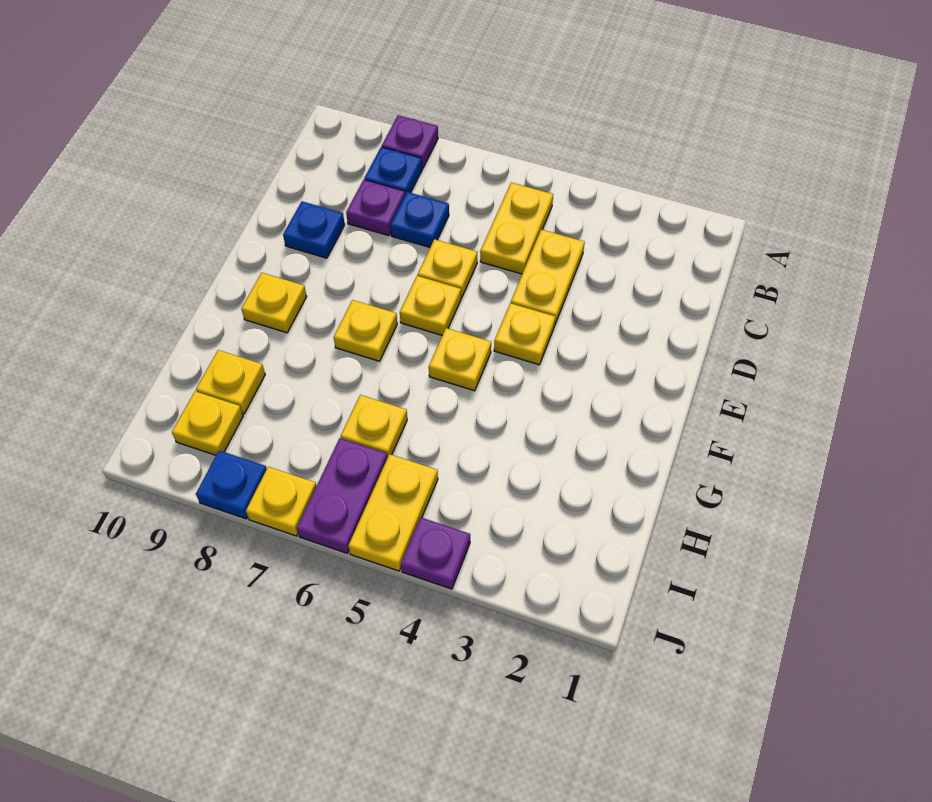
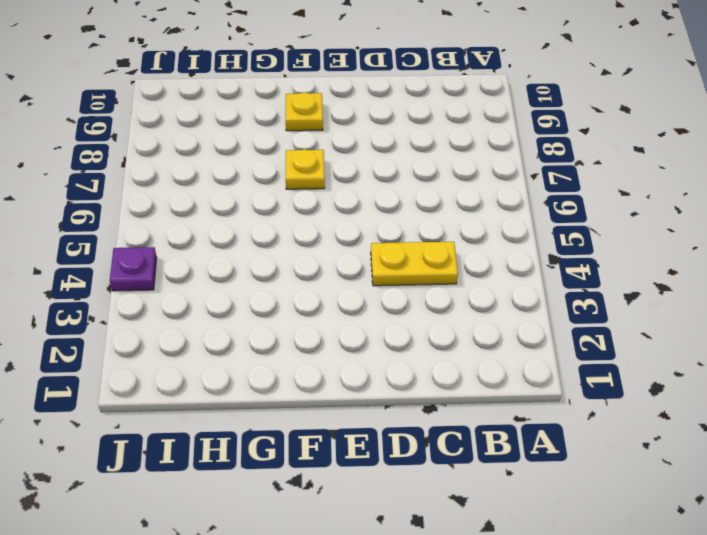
none -> purple 1x1 plate [382,115,438,168]
none -> yellow 1x2 plate [480,183,553,274]
none -> blue 1x1 plate [364,147,422,194]

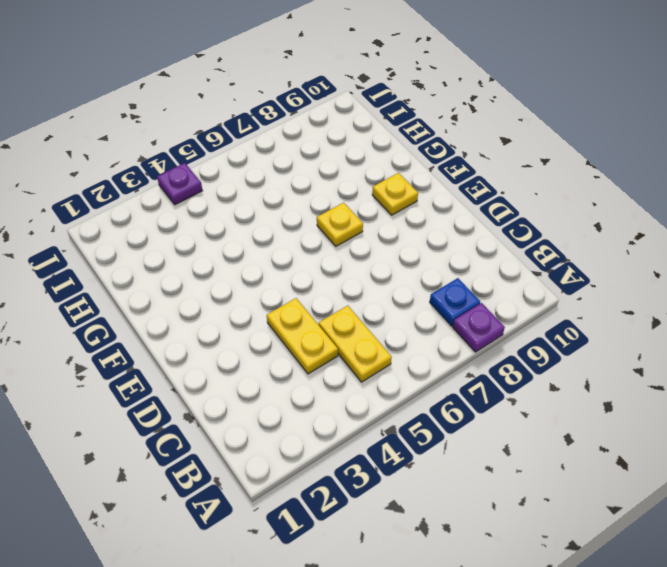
none -> blue 1x1 plate [390,192,449,247]
none -> purple 1x1 plate [346,180,405,236]
none -> yellow 1x1 plate [418,239,478,298]

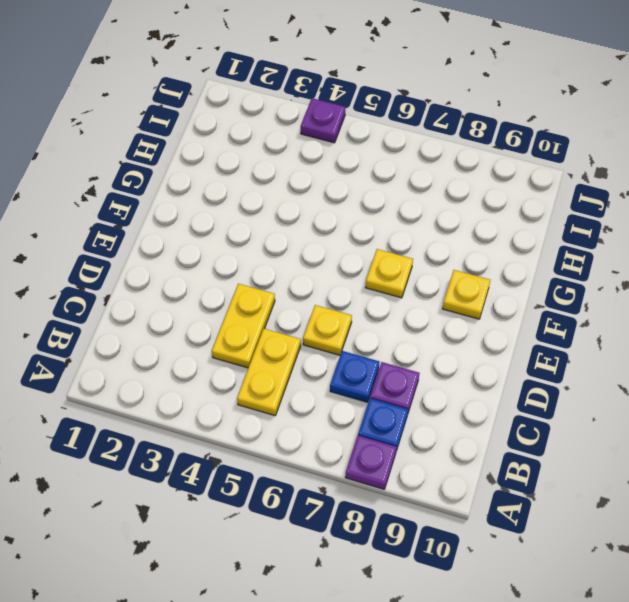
none -> blue 1x1 plate [283,201,345,258]
none -> yellow 1x1 plate [494,303,555,365]
none -> yellow 1x1 plate [400,276,461,335]

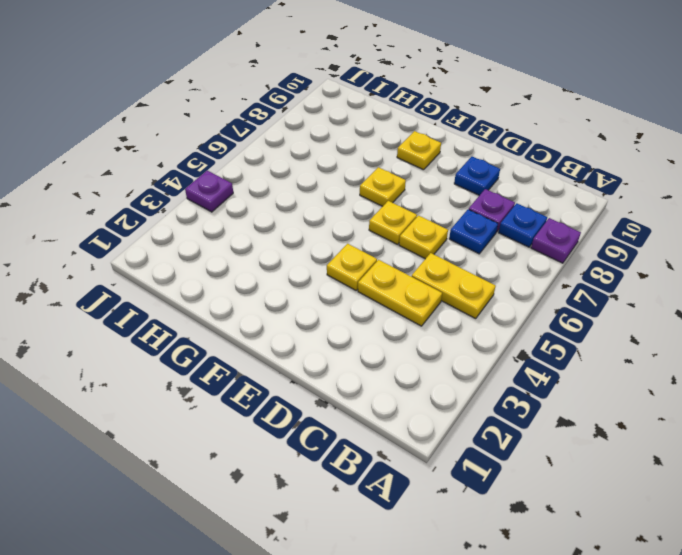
none -> yellow 1x1 plate [429,328,491,391]
none -> yellow 1x1 plate [341,395,407,458]
none -> yellow 1x1 plate [196,350,265,414]

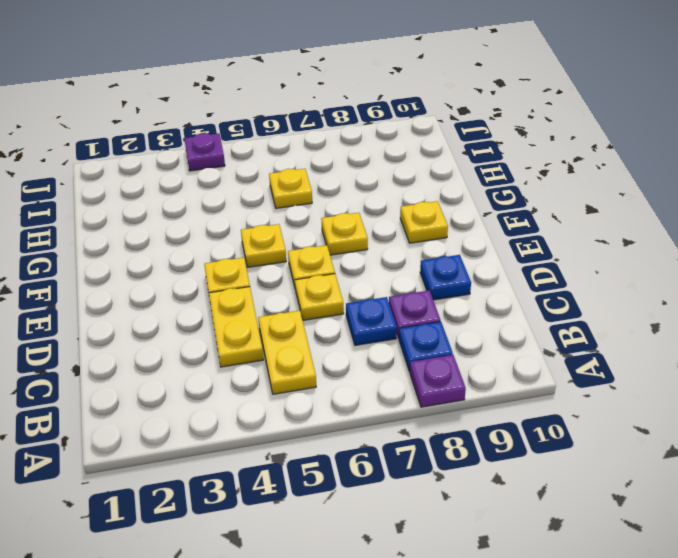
none -> yellow 1x1 plate [196,350,265,414]
none -> yellow 1x2 plate [348,454,438,571]
none -> purple 1x2 plate [297,438,387,553]

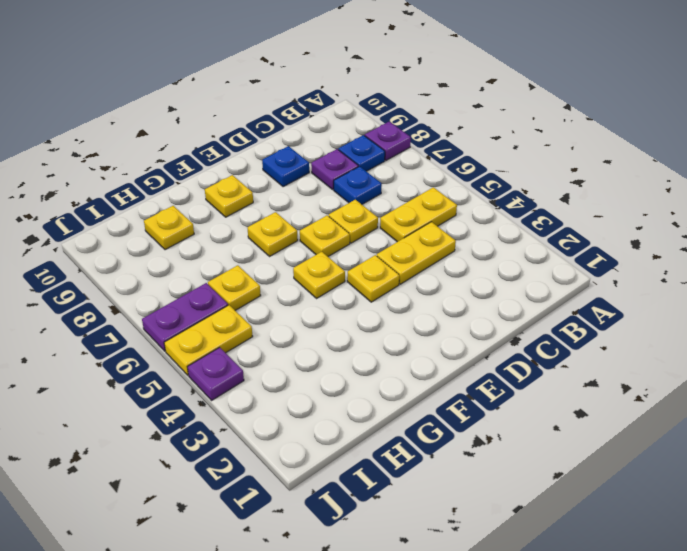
none -> yellow 1x1 plate [172,391,243,455]
none -> yellow 1x1 plate [246,467,316,536]
none -> blue 1x1 plate [196,451,267,519]

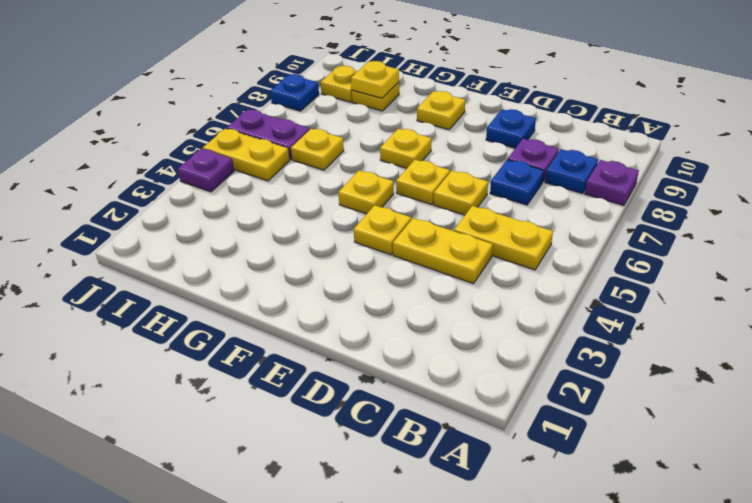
yellow 1x1 plate [351,61,399,98] -> yellow 1x1 plate moved to [246,467,316,536]

